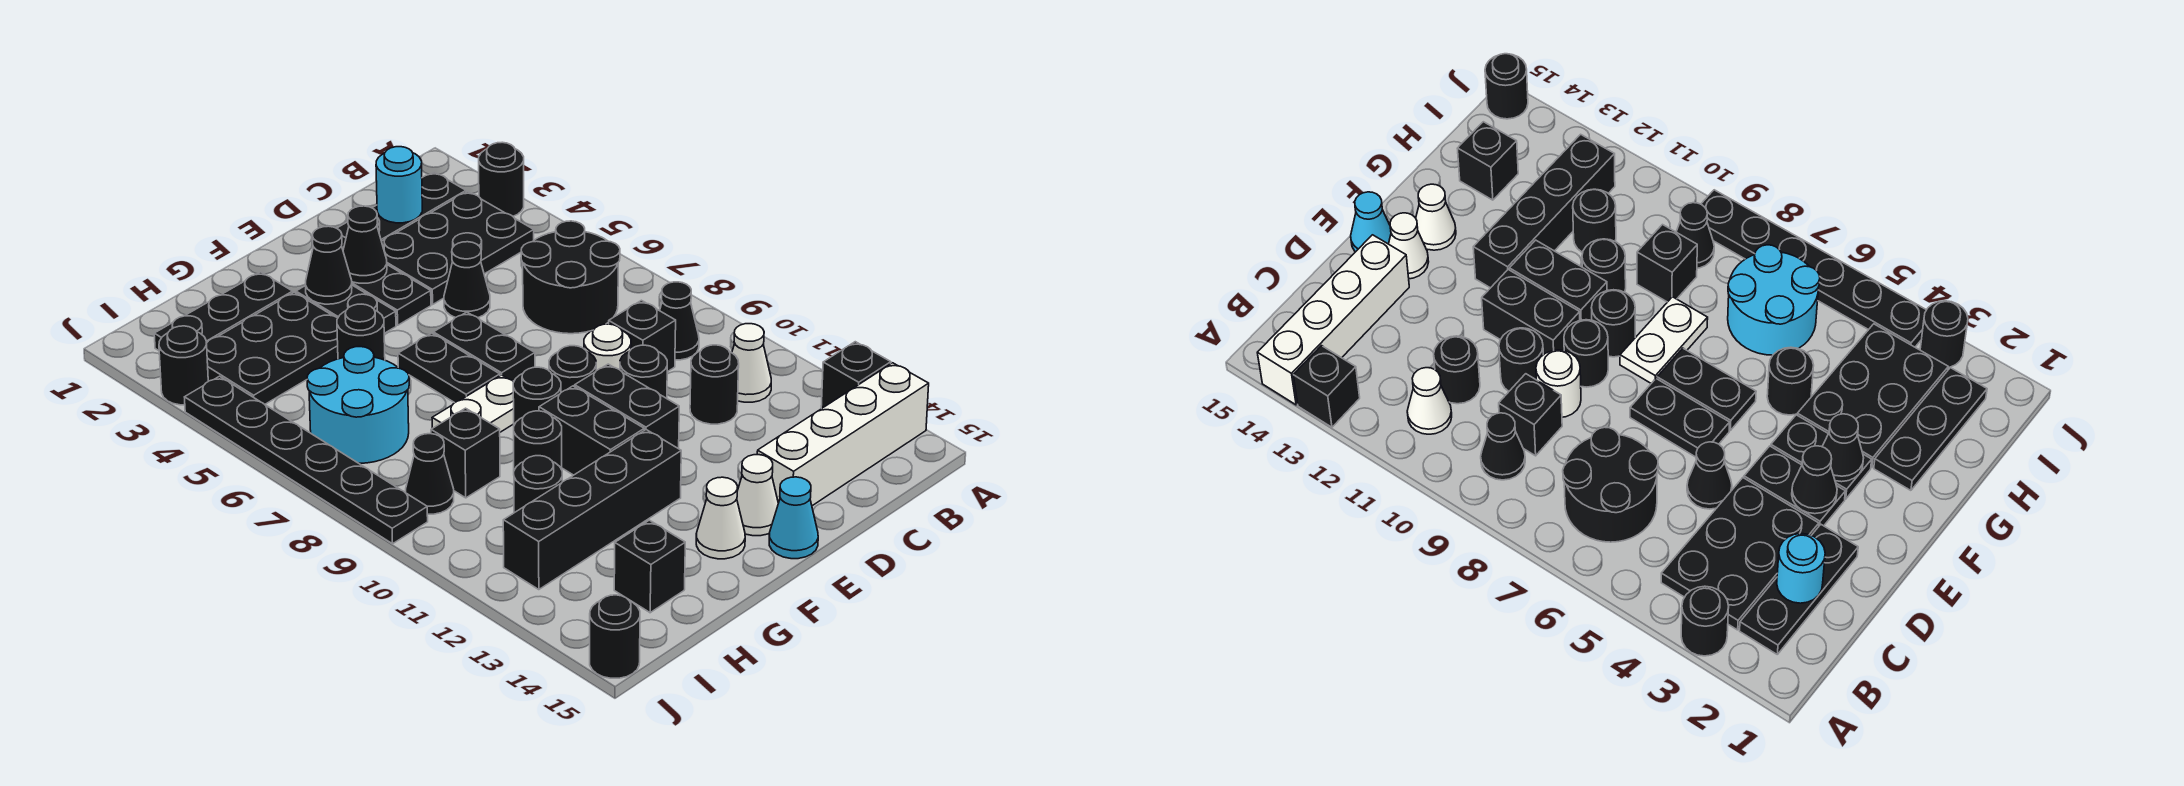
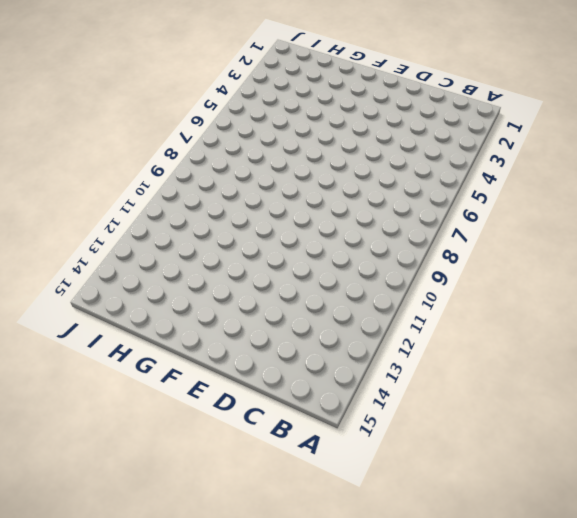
none -> black 1x1 round brick [479,142,524,216]
none -> black 1x1 brick [821,342,891,409]
none -> white 1x4 brick [757,363,929,506]
none -> black 1x3 plate [337,172,466,249]

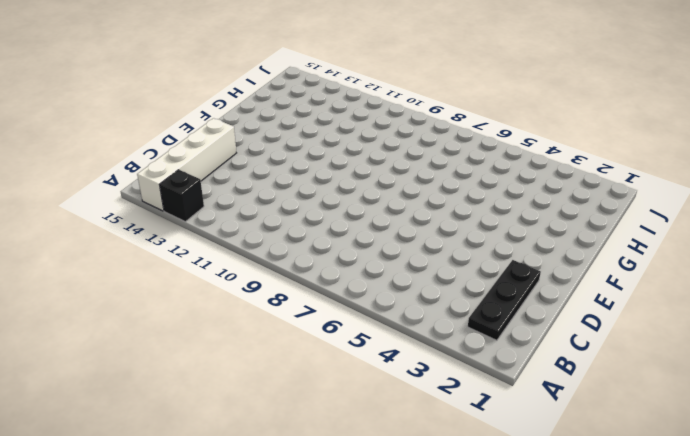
none -> black 1x1 round brick [479,142,524,216]
none -> black 2x3 plate [382,191,534,304]
none -> black 2x2 round brick [521,221,620,334]
none -> black 1x1 cone [660,282,699,360]

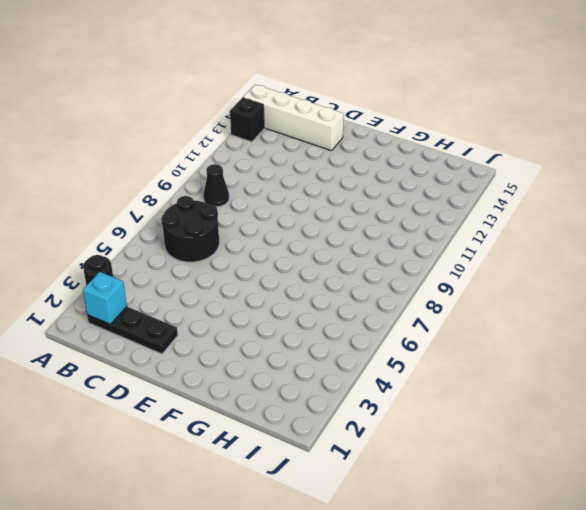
cyan 1x1 brick [83,272,127,324] -> none
none -> black 2x3 plate [382,191,534,304]
none -> white 1x1 cone [732,324,771,402]
none -> black 1x1 brick [609,300,676,372]
none -> black 1x1 round brick [690,345,739,424]

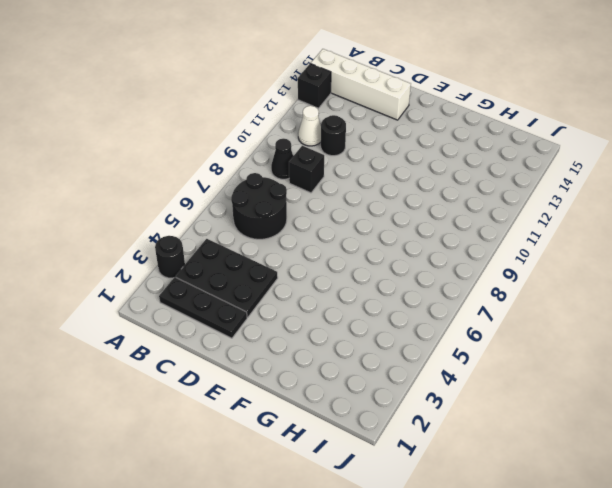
none -> black 1x1 cone [444,242,490,318]
none -> white 1x1 round brick [584,324,631,371]
none -> black 1x1 round brick [620,345,667,398]
none -> black 1x2 plate [352,265,431,325]

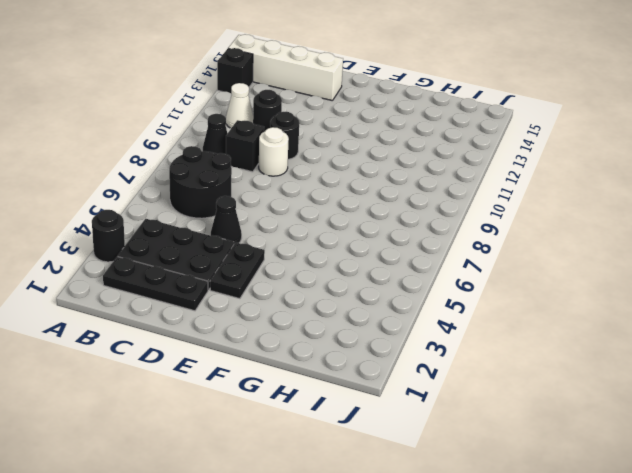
none -> black 1x2 plate [433,312,535,381]
none -> black 1x1 round brick [549,346,596,392]
none -> black 1x2 brick [575,364,679,449]
none -> white 1x1 cone [737,455,778,536]

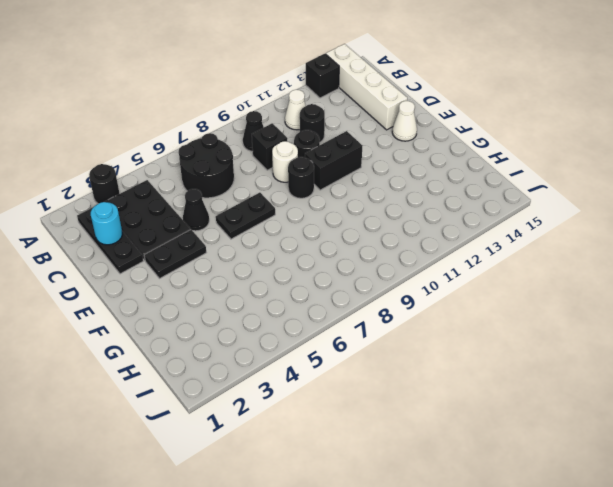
none -> cyan 1x1 cone [769,477,818,559]
none -> black 1x2 plate [296,285,396,333]
none -> black 1x2 plate [398,333,500,403]
none -> white 1x2 plate [432,375,514,432]

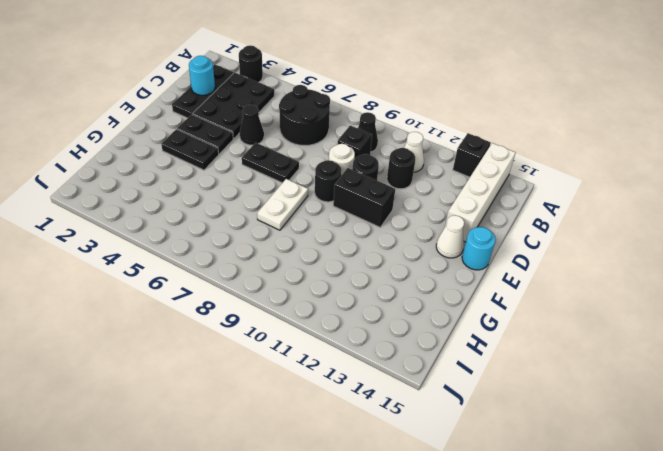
cyan 1x1 round brick [462,227,496,270] -> cyan 1x1 cone [769,477,818,559]
none -> black 1x2 plate [398,333,500,403]
none -> black 1x1 round brick [513,367,561,425]
none -> black 1x2 brick [539,386,644,475]
none -> black 1x4 brick [503,430,681,590]

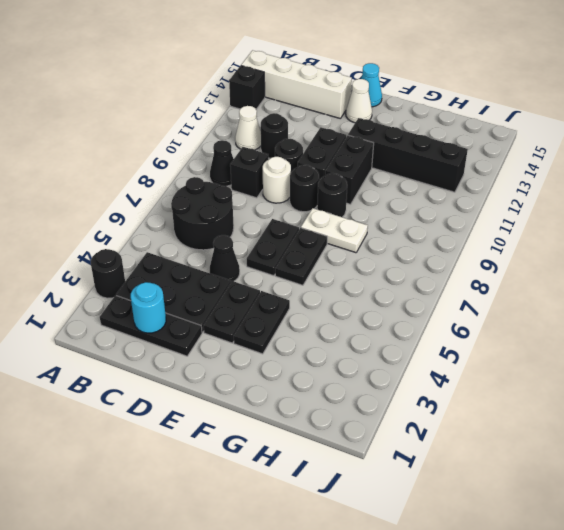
none -> white 1x1 cone [696,477,745,559]
none -> black 1x3 plate [154,272,293,351]
none -> black 2x3 plate [207,292,338,404]
none -> black 1x1 round brick [337,304,385,360]

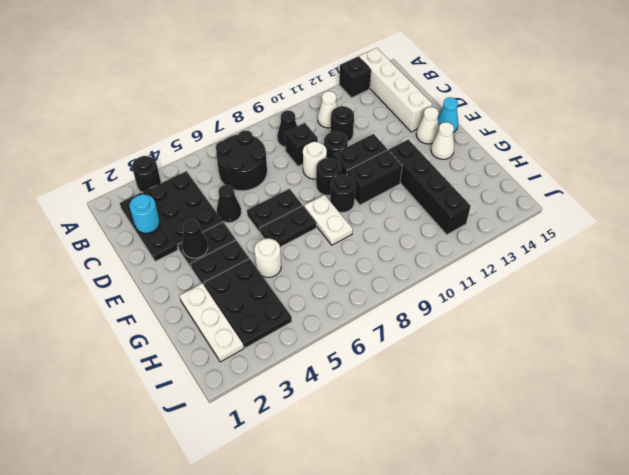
white 1x3 plate [179,283,244,362] -> black 1x3 plate [154,272,293,351]
white 1x1 round brick [254,238,281,277] -> black 1x1 round brick [337,304,385,360]
none -> black 1x1 round brick [514,411,562,470]
none -> cyan 2x2 round brick [307,347,409,463]
none -> black 1x1 brick [431,408,500,498]
none -> black 1x1 round brick [514,456,562,513]

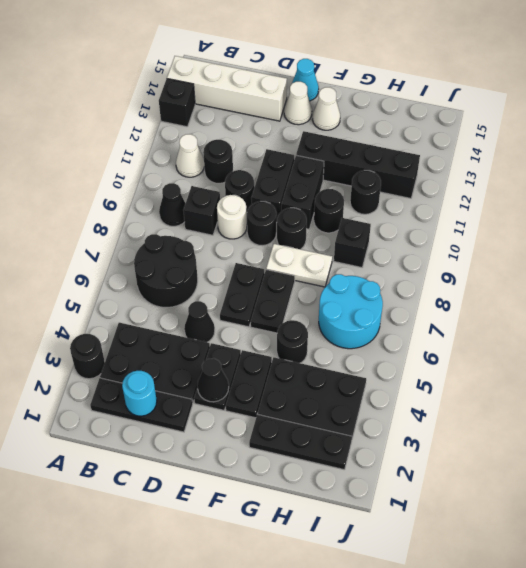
none -> black 1x1 brick [614,520,685,613]
none -> black 1x1 cone [406,434,454,514]
none -> black 1x1 round brick [159,326,208,405]
none -> black 1x6 plate [185,376,428,544]

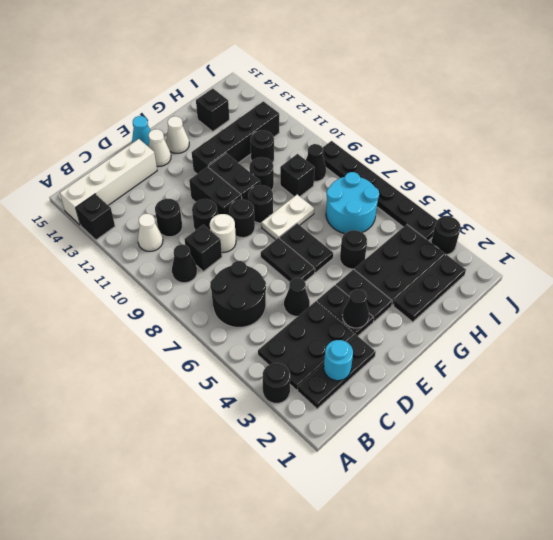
none -> black 1x1 round brick [590,595,640,678]
none -> black 1x1 cone [305,226,352,304]

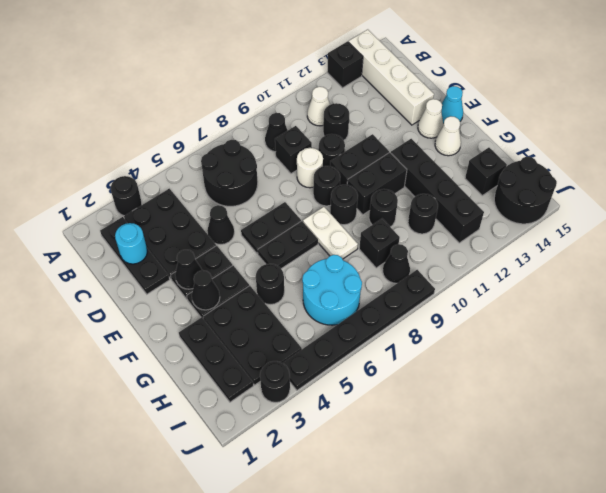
black 2x2 round brick [494,157,557,224] -> black 1x1 round brick [590,595,640,678]

